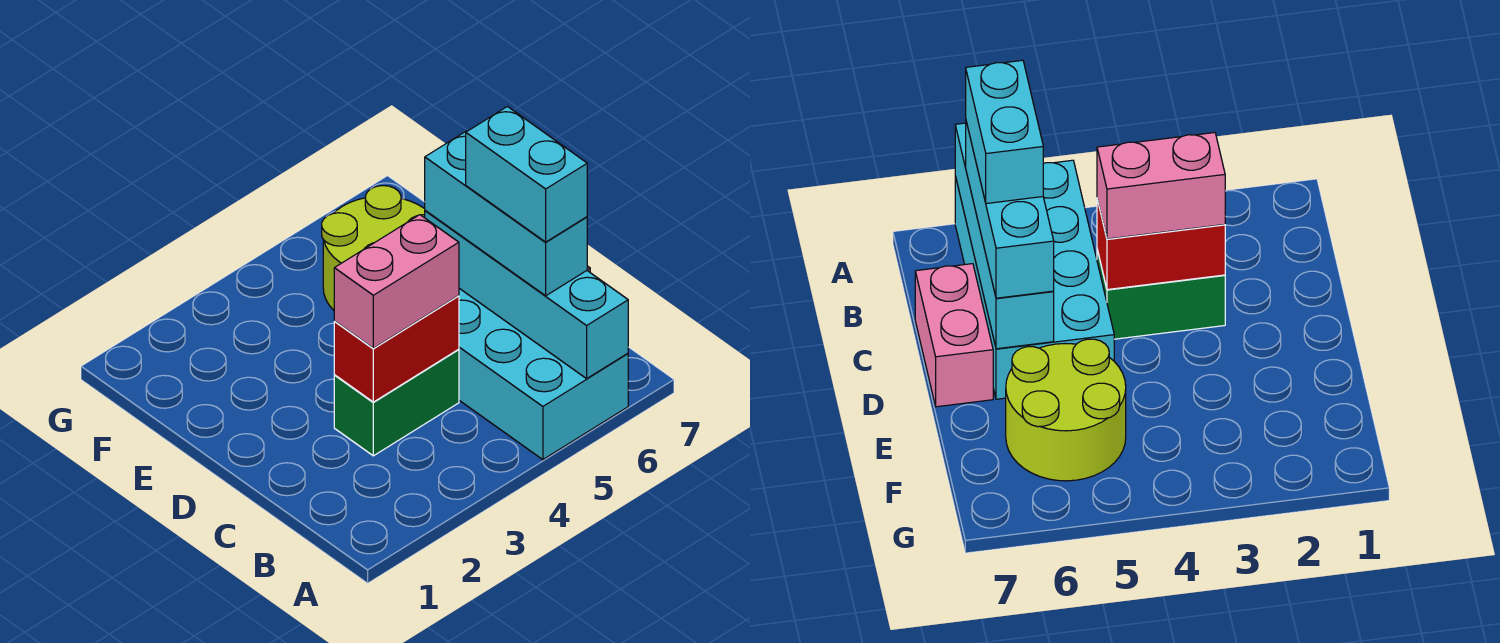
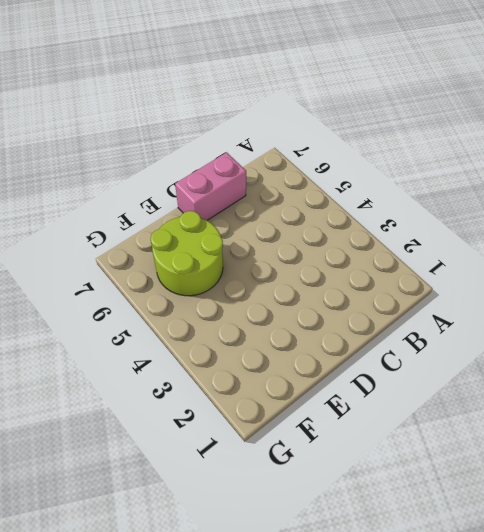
none -> cyan 2x4 brick [459,288,628,460]
none -> green 1x2 brick [334,349,459,456]

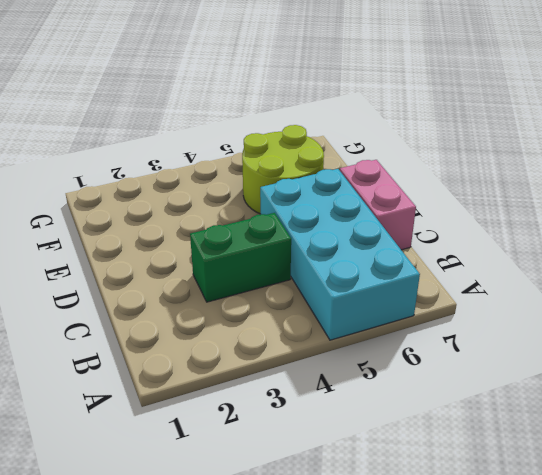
none -> cyan 1x4 brick [425,211,628,379]
none -> red 1x2 brick [334,296,459,402]

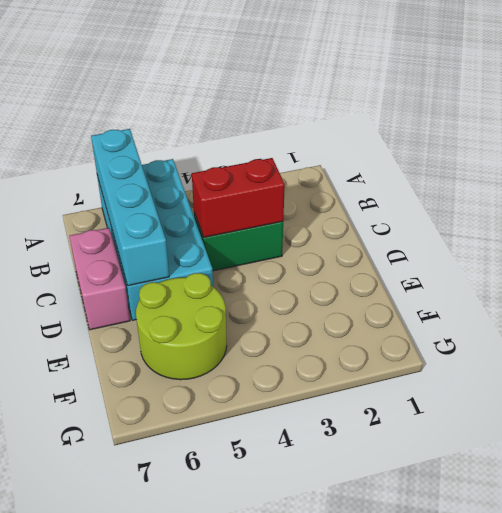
none -> cyan 1x3 brick [425,131,587,296]
none -> pink 1x2 brick [334,215,459,348]

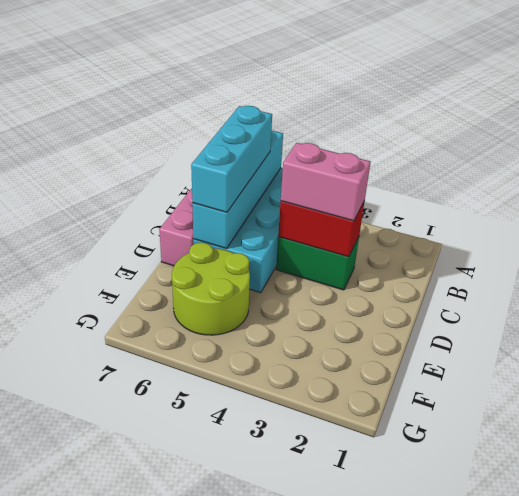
none -> cyan 1x2 brick [466,107,587,242]

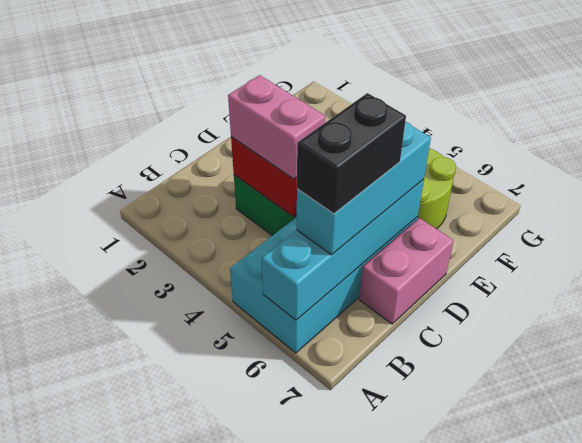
black 1x2 brick [297,93,406,214] -> cyan 1x2 brick [466,107,587,242]

